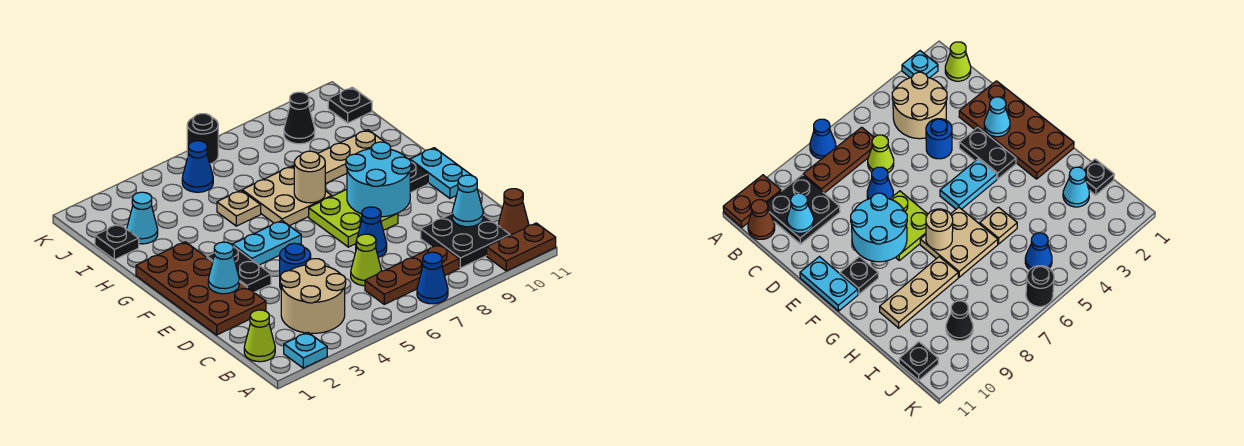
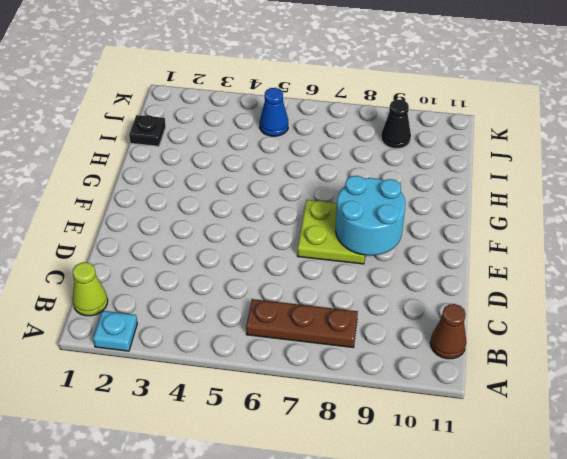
none -> blue 1x1 cone [417,252,448,304]
none -> brown 1x2 plate [487,223,556,271]
none -> tan 2x2 round brick [280,259,346,333]
none -> black 2x2 plate [421,214,510,268]

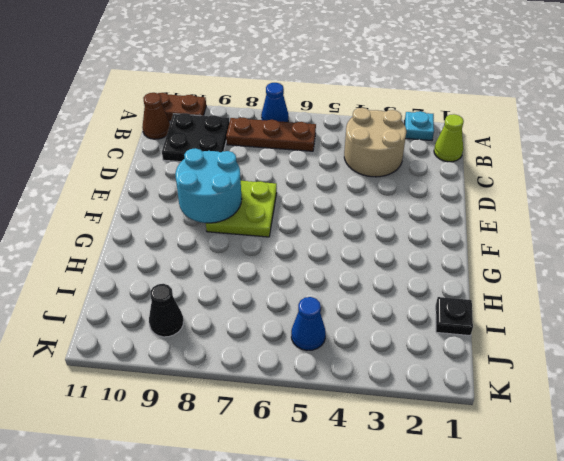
none -> lime 1x1 cone [351,234,382,286]
none -> brown 2x4 plate [136,242,266,335]
none -> blue 1x1 round brick [280,243,311,289]
none -> blue 1x1 cone [356,207,387,257]

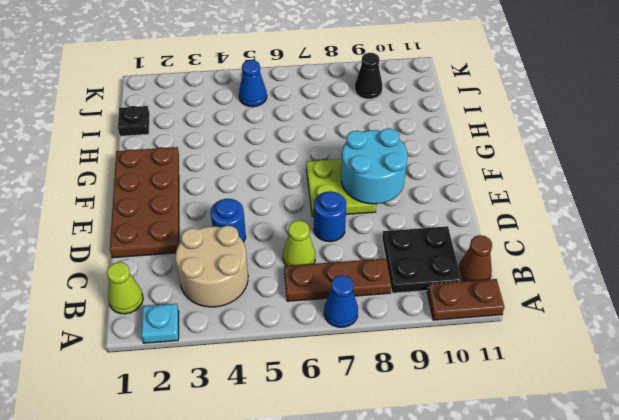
blue 1x1 round brick [314,191,346,242] -> blue 1x1 cone [356,207,387,257]
none -> black 1x2 plate [207,246,271,292]
none -> cyan 1x2 plate [410,148,472,198]
none -> cyan 1x2 plate [232,221,301,265]
none -> black 1x1 plate [410,162,428,193]

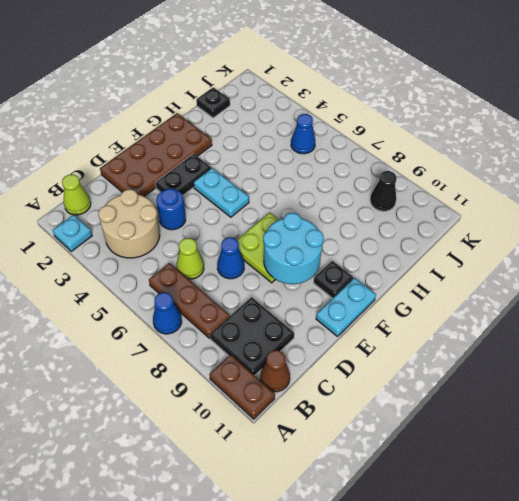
none -> tan 2x2 plate [242,166,332,226]
none -> tan 1x1 plate [217,190,261,226]
none -> tan 1x3 plate [293,130,384,184]
none -> cyan 1x1 cone [127,192,158,244]

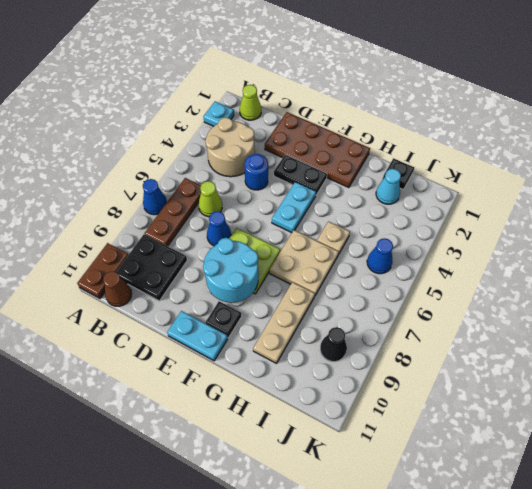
none -> black 1x1 plate [328,87,372,123]
none -> black 1x1 round brick [187,114,218,164]
none -> cyan 1x1 cone [452,175,483,227]
none -> cyan 1x1 cone [208,242,239,294]

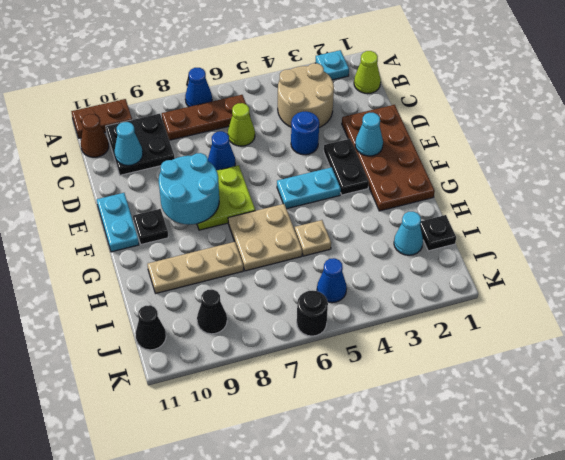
black 1x1 cone [135,305,166,350] -> black 1x1 plate [328,87,372,123]
none -> tan 1x1 round brick [294,151,325,203]

